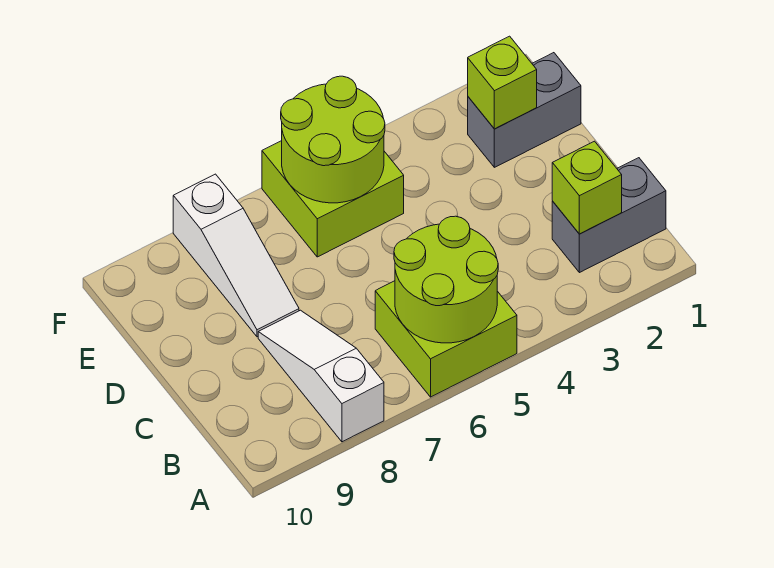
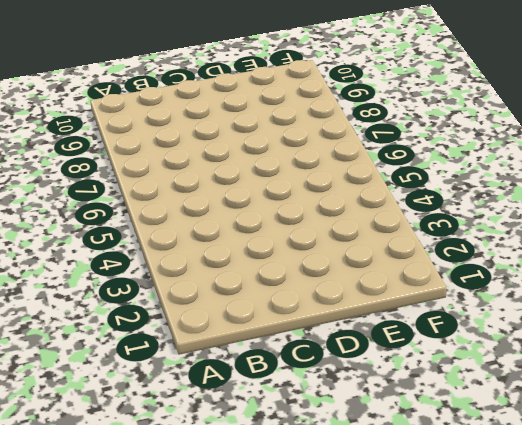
none -> lime 2x2 brick [375,281,517,397]
none -> white 1x3 slope [258,310,384,442]

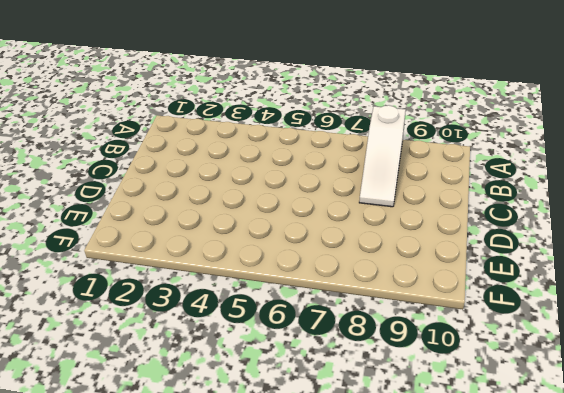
none -> lime 2x2 brick [375,281,517,397]
none -> grey 1x2 brick [552,158,666,273]

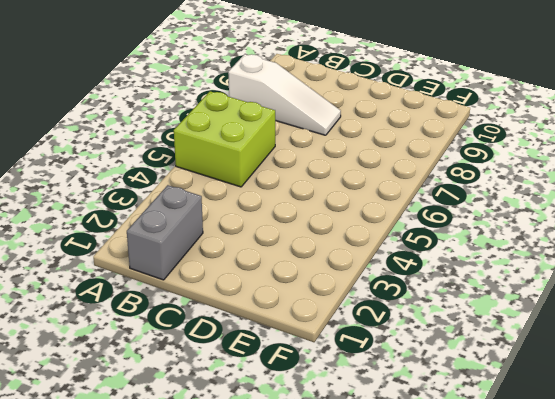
none -> white 1x3 slope [173,174,299,337]
none -> grey 1x2 brick [468,53,581,167]

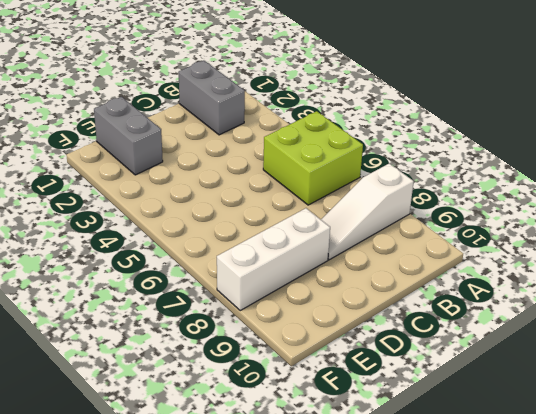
white 1x3 brick [217,208,330,310] -> white 1x3 slope [173,174,299,337]
none -> lime 2x2 brick [262,141,404,257]
none -> lime 2x2 round brick [394,216,498,343]

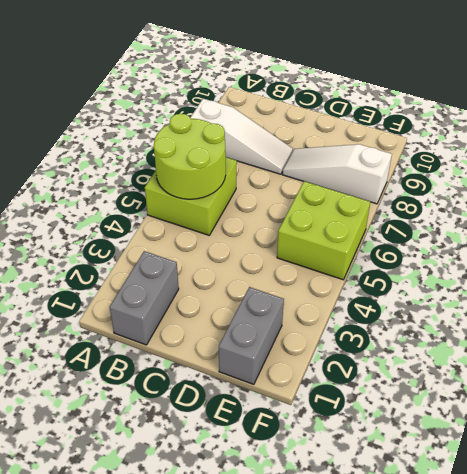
none -> lime 1x1 brick [552,141,622,234]
none -> lime 1x1 brick [468,36,537,129]

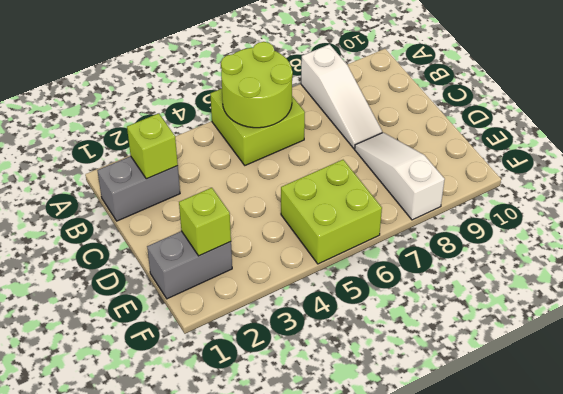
none -> lime 2x2 round brick [281,76,385,203]

